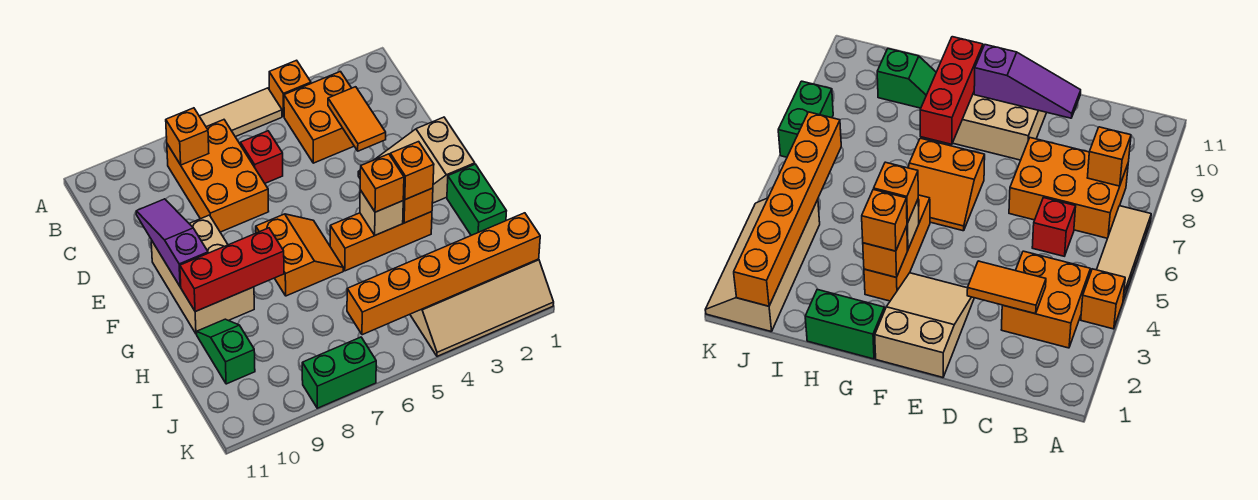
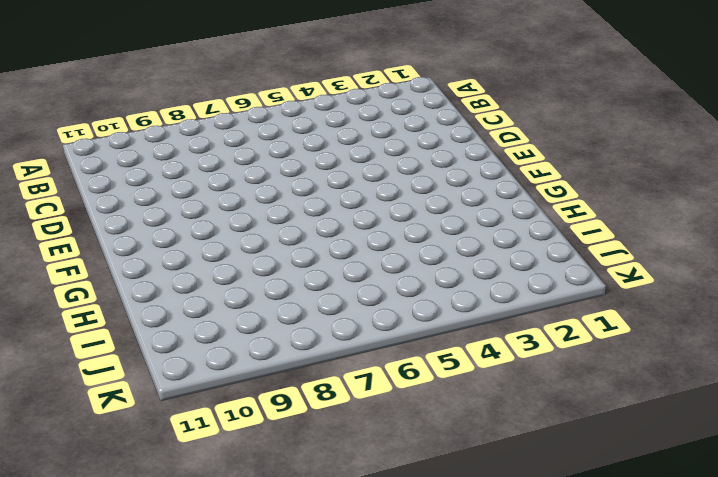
none -> orange 1x1 brick [269,60,311,116]
none -> tan 1x3 tile [199,88,282,137]
none -> orange 2x2 brick [284,72,354,163]

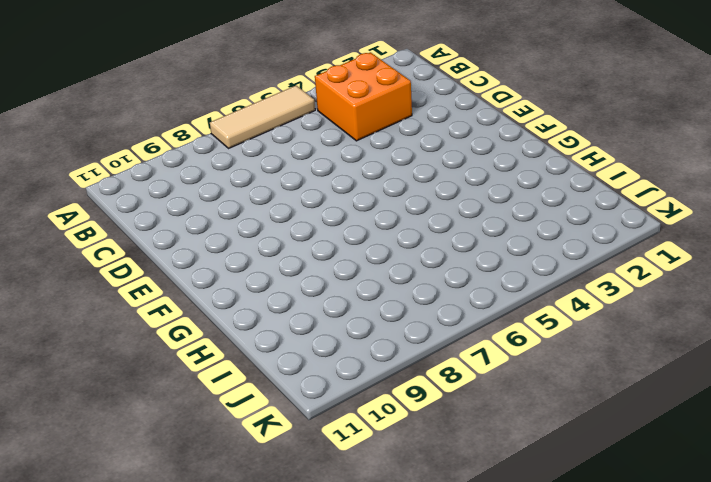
none -> orange 1x1 brick [269,60,311,116]
none -> orange 2x3 brick [167,120,269,232]
none -> red 1x1 brick [240,131,283,183]

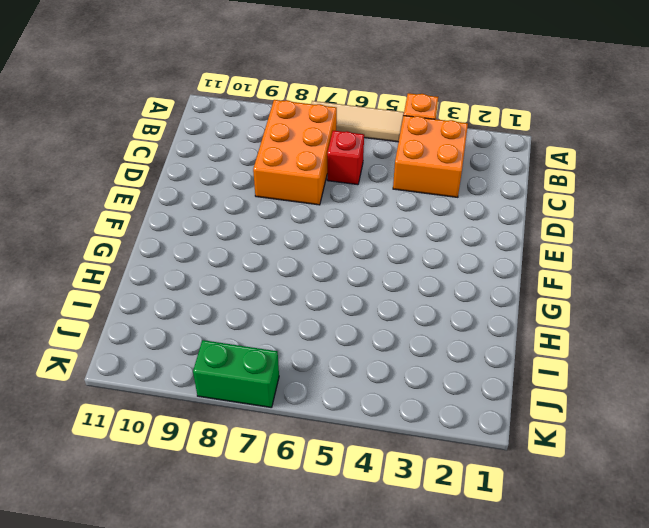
none -> tan 2x3 slope [358,117,475,203]
none -> tan 2x3 brick [151,215,254,334]
none -> orange 2x2 slope [256,214,343,296]

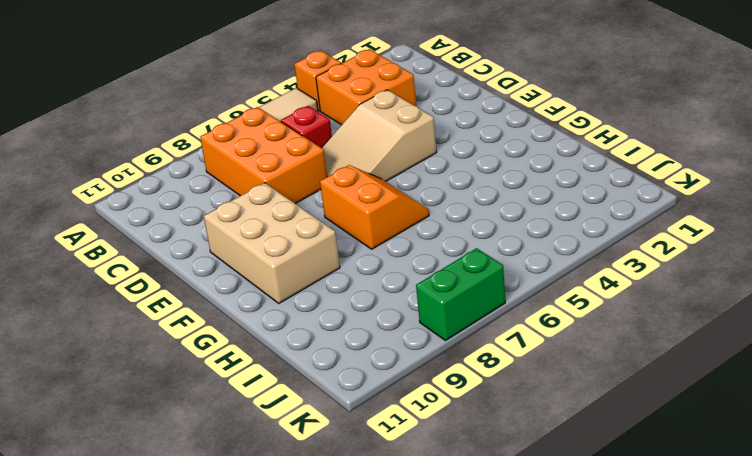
tan 2x3 slope [322,90,437,182] -> tan 2x3 slope moved to [358,117,475,203]
none -> green 1x2 brick [447,164,506,235]
none -> orange 1x3 brick [330,212,432,271]
none -> green 1x2 slope [197,319,255,384]

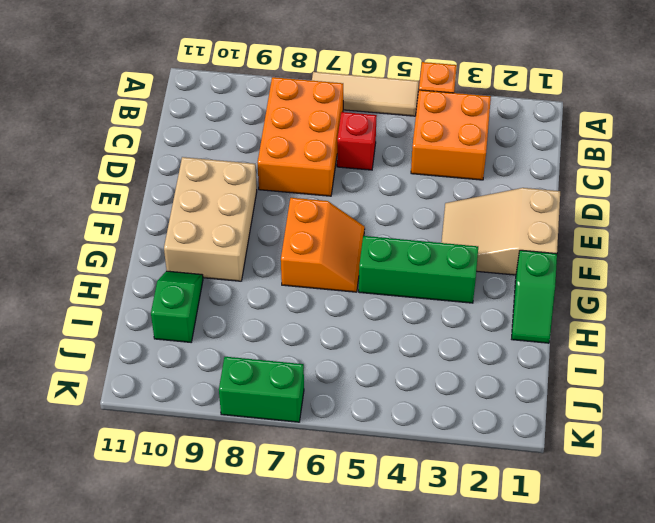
green 1x2 slope [512,250,557,343] -> green 1x2 brick [447,164,506,235]
green 1x3 brick [359,236,478,303] -> orange 1x3 brick [330,212,432,271]
none -> tan 2x4 slope [410,259,554,356]
none -> orange 1x1 brick [166,108,209,165]
none -> orange 1x2 tile [328,87,386,151]

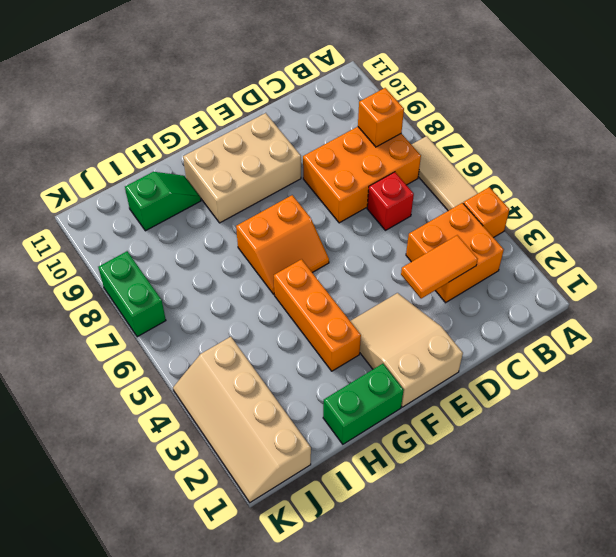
none -> purple 1x3 slope [136,199,208,287]
none -> orange 1x1 brick [403,188,433,223]
none -> tan 1x1 brick [360,190,403,235]

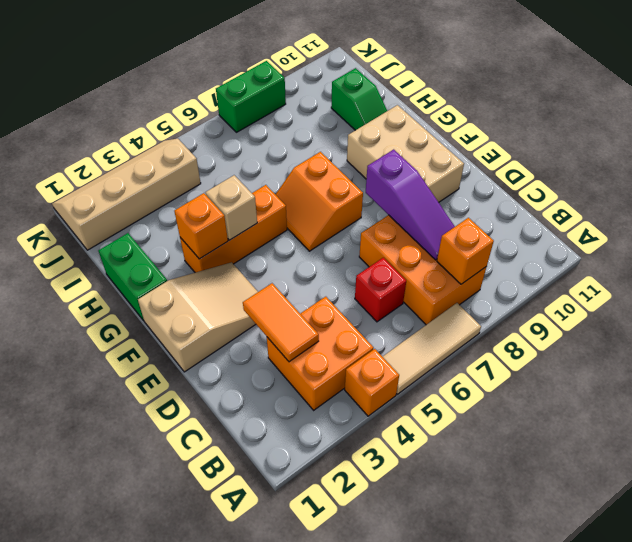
purple 1x3 slope [366,149,455,260] -> purple 1x3 slope moved to [136,199,208,287]
none -> red 1x3 brick [180,228,284,312]
none -> orange 1x6 brick [347,213,540,335]
none -> orange 1x1 brick [390,142,434,200]

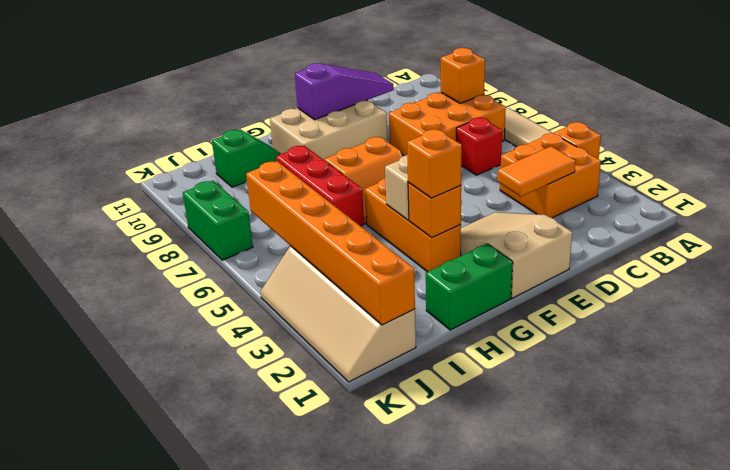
red 1x3 brick [276,146,364,226] -> red 1x3 brick moved to [180,228,284,312]
none -> orange 1x1 brick [360,154,404,212]

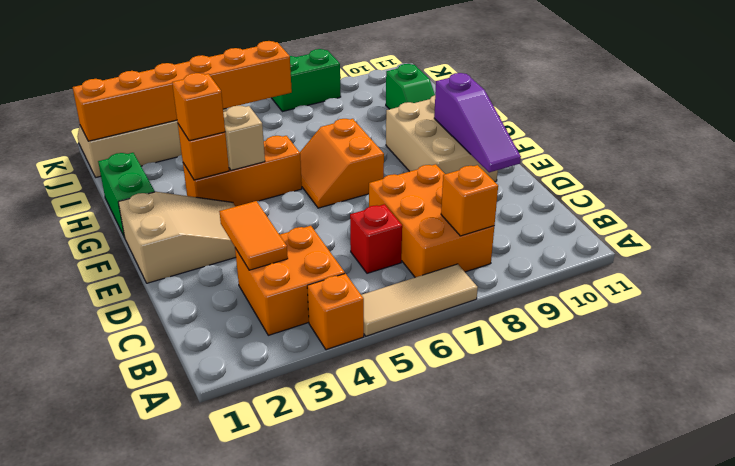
none -> red 1x3 brick [180,228,284,312]
none -> orange 1x1 brick [360,154,404,212]

